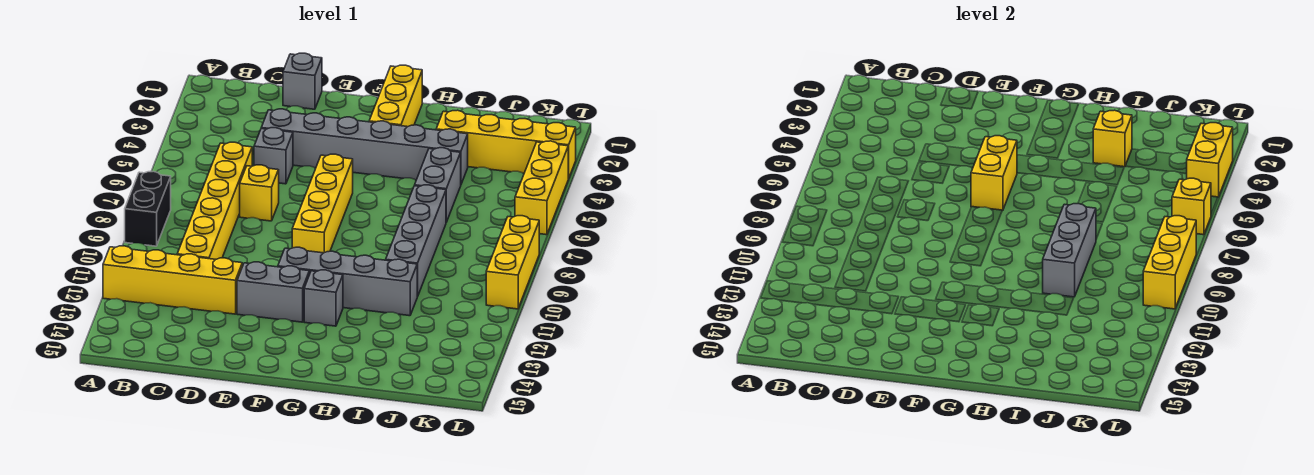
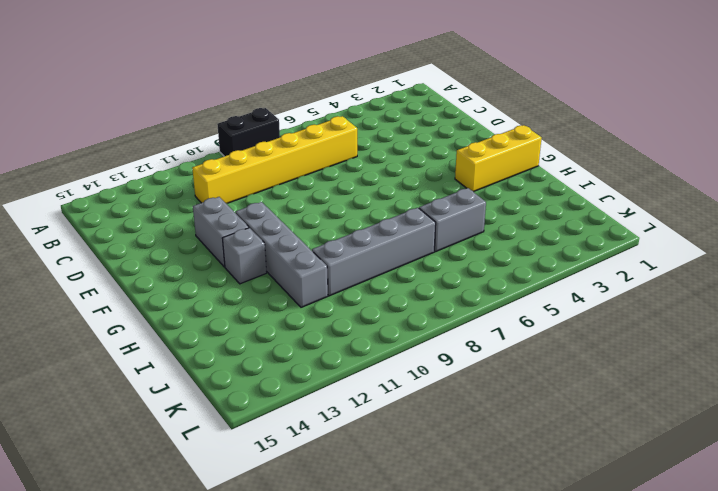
none -> yellow 1x4 brick [103,246,242,314]
none -> grey 1x1 brick [283,53,322,109]
none -> grey 1x6 brick [261,109,468,184]

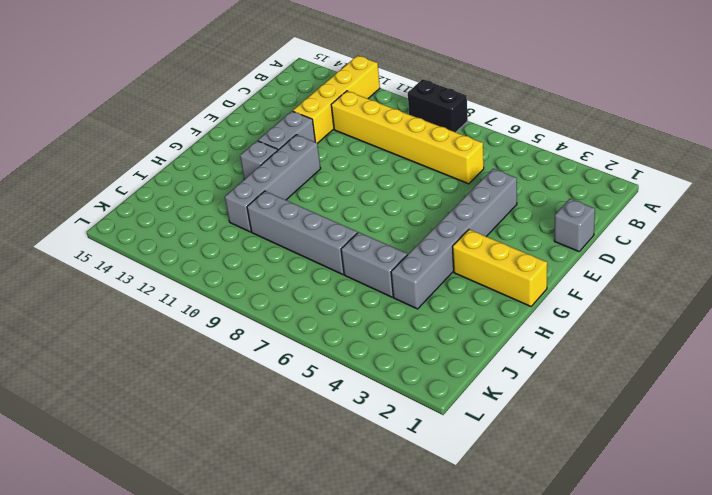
none -> grey 1x1 brick [254,128,293,184]
none -> yellow 1x1 brick [240,165,279,221]
none -> yellow 1x4 brick [292,154,353,253]

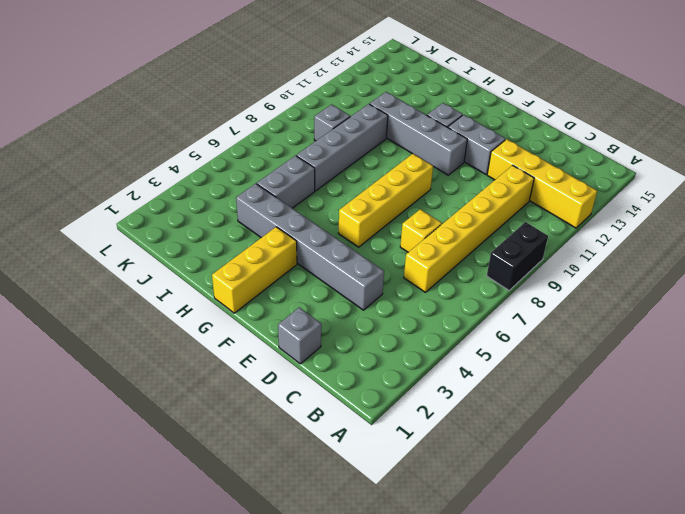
grey 1x1 brick [314,104,350,141] -> grey 1x1 brick moved to [254,128,293,184]
none -> yellow 1x4 brick [436,110,576,178]
none -> yellow 1x3 brick [515,141,569,235]
none -> yellow 1x3 brick [486,216,539,309]

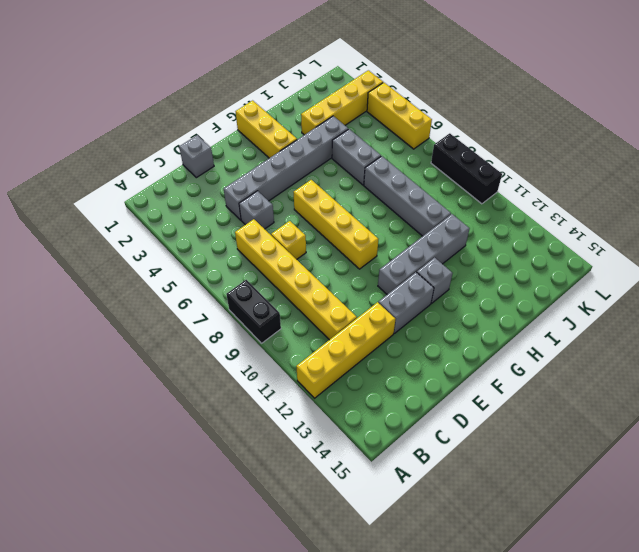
black 1x3 brick [431,133,502,204] -> yellow 1x3 brick [486,216,539,309]
none -> yellow 1x2 brick [971,136,1017,211]
none -> yellow 1x1 brick [1093,110,1132,167]
none -> grey 1x3 brick [1043,204,1096,297]

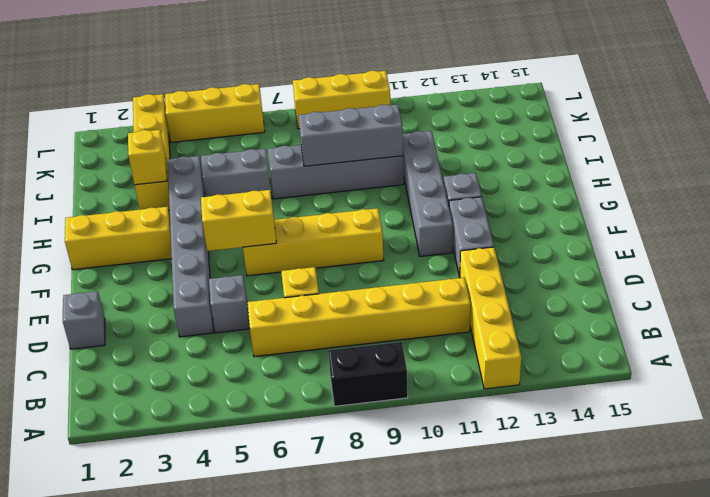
none -> yellow 1x2 brick [1187,123,1233,197]
none -> yellow 1x1 brick [1172,178,1211,235]
none -> yellow 1x3 brick [1143,216,1196,309]

